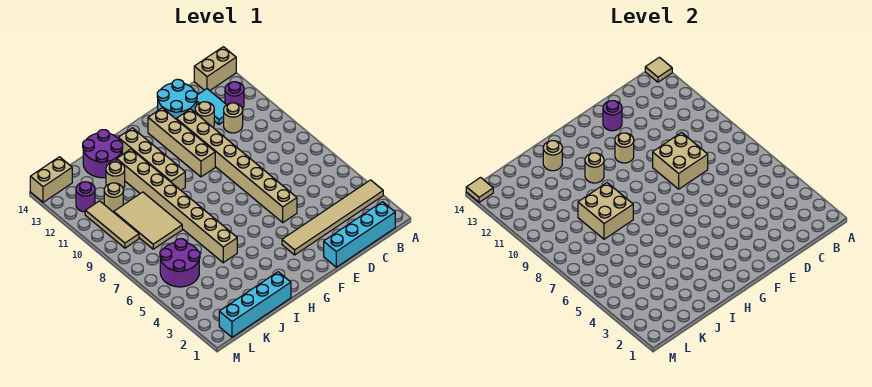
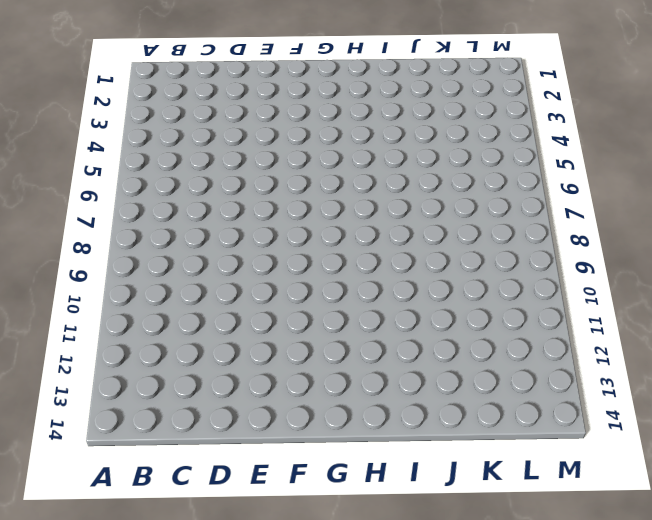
none -> tan 1x6 tile [282,180,383,255]
none -> tan 1x2 brick [194,47,236,90]
none -> cyan 1x4 brick [324,202,395,267]

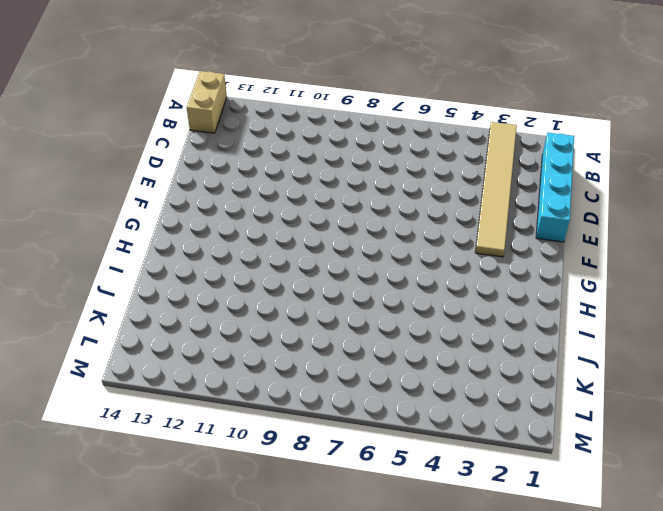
none -> purple 1x1 round brick [225,82,244,109]
none -> tan 1x1 round brick [224,103,243,133]
none -> cyan 1x2 tile [197,89,226,124]

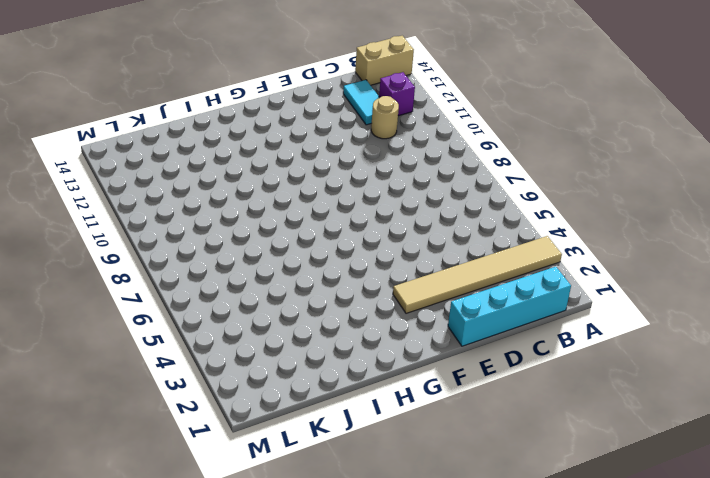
purple 1x1 brick [379,72,415,116] -> purple 1x1 round brick [225,82,244,109]
none -> tan 1x1 round brick [195,102,214,127]
none -> cyan 2x2 round brick [157,79,197,119]
none -> tan 1x8 brick [176,109,297,223]

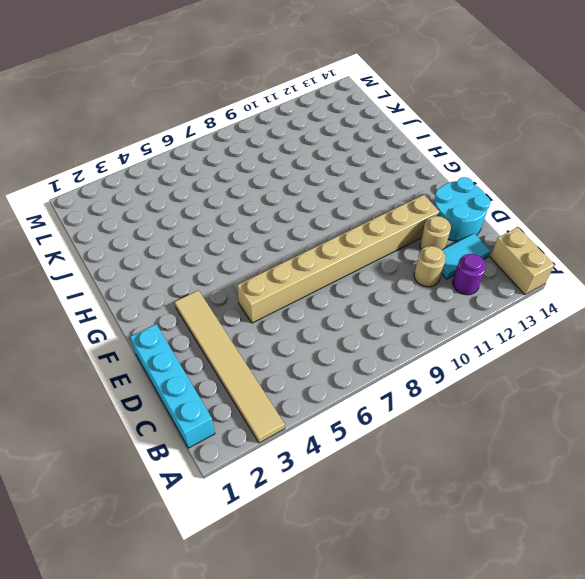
none -> tan 1x4 brick [148,108,215,177]
none -> tan 1x4 brick [118,128,185,190]
none -> cyan 1x4 brick [219,272,291,337]

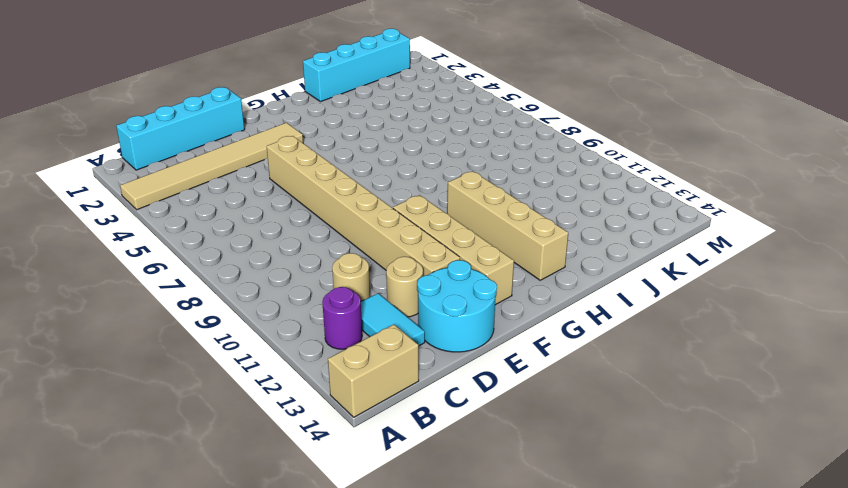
none -> tan 1x8 brick [117,149,237,263]
none -> purple 2x2 round brick [83,130,123,178]
none -> tan 2x3 tile [114,192,182,249]

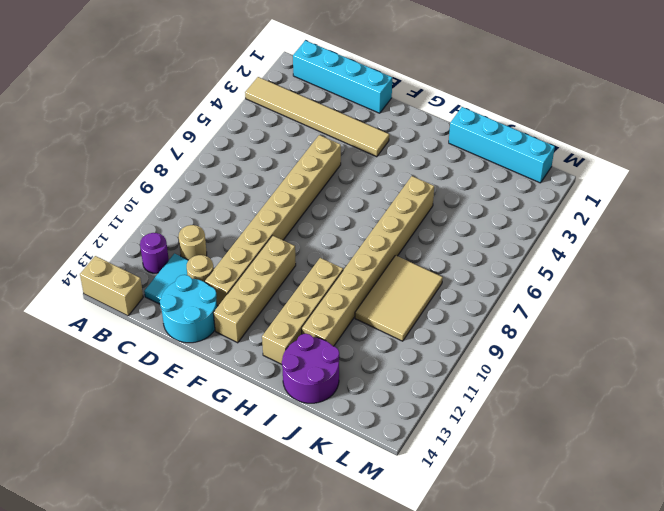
none -> tan 1x1 round brick [106,162,125,188]
none -> purple 2x2 round brick [160,239,200,287]
none -> tan 1x1 round brick [104,183,123,212]

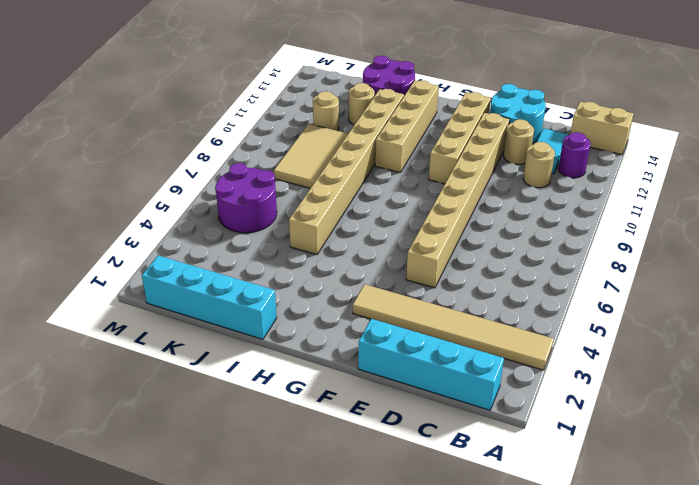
none -> tan 1x3 tile [85,201,139,248]
none -> purple 1x1 round brick [76,182,95,212]
none -> tan 1x2 brick [30,157,72,202]

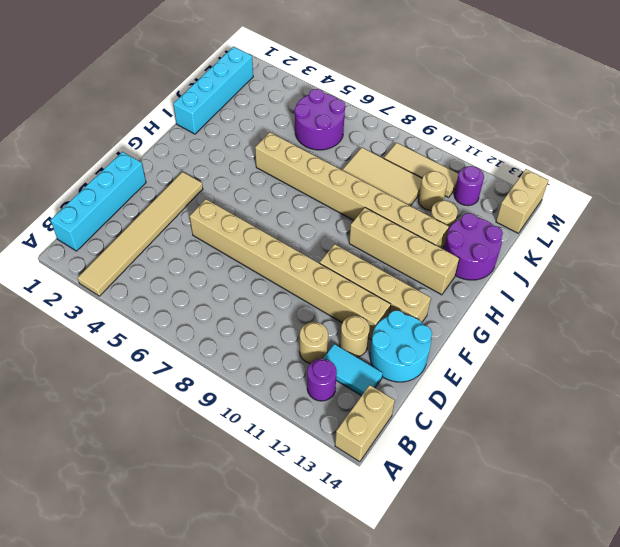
none -> tan 1x1 tile [645,57,672,82]
none -> tan 2x2 brick [653,133,708,189]
none -> purple 1x1 round brick [603,101,622,131]

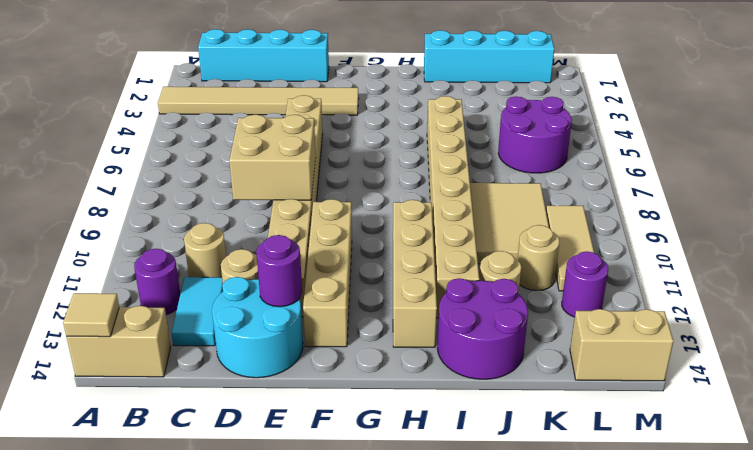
none -> tan 1x1 round brick [615,133,634,163]
none -> tan 1x1 round brick [585,153,604,183]
none -> tan 2x2 brick [578,183,633,239]

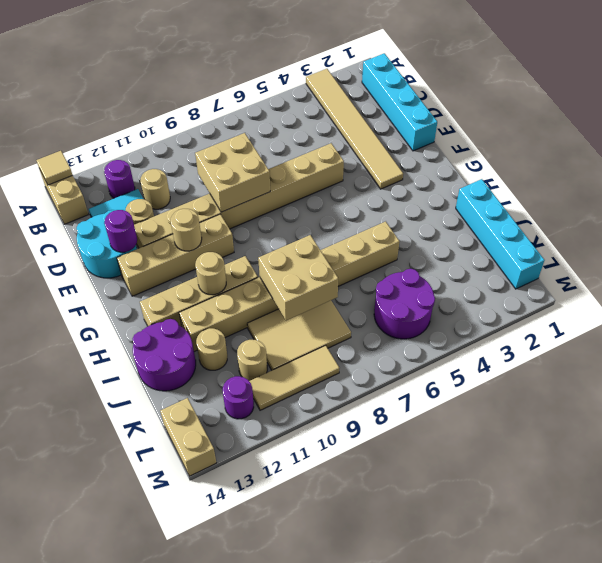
none -> tan 1x1 round brick [543,141,562,171]
none -> tan 1x1 tile [466,178,493,202]

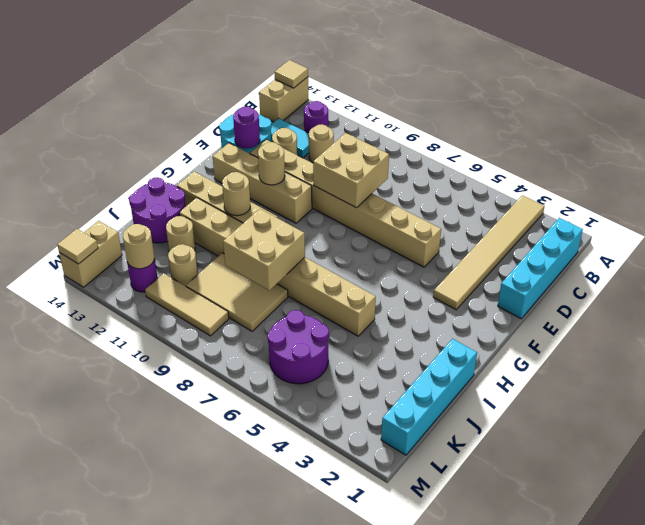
tan 1x1 round brick [123,224,154,269] -> tan 1x1 round brick moved to [543,141,562,171]

